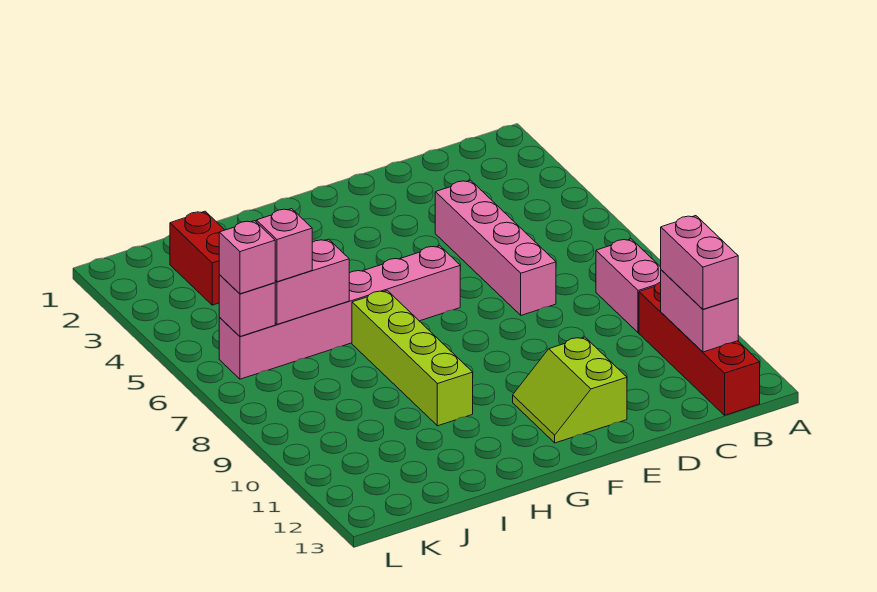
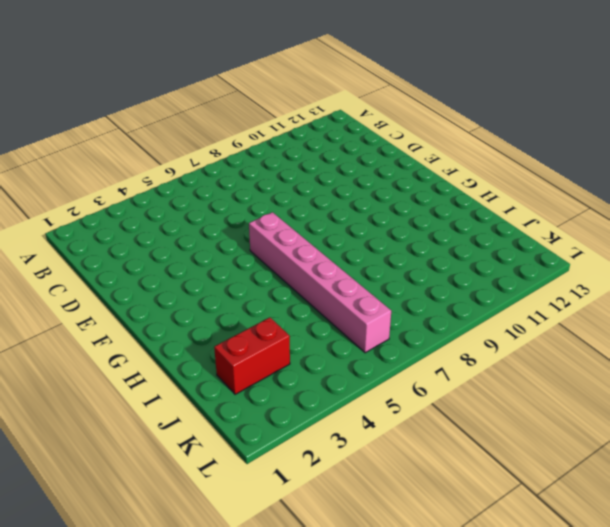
none -> pink 1x2 brick [596,239,661,333]
none -> red 1x4 brick [639,282,760,415]
none -> pink 1x4 brick [435,180,556,315]

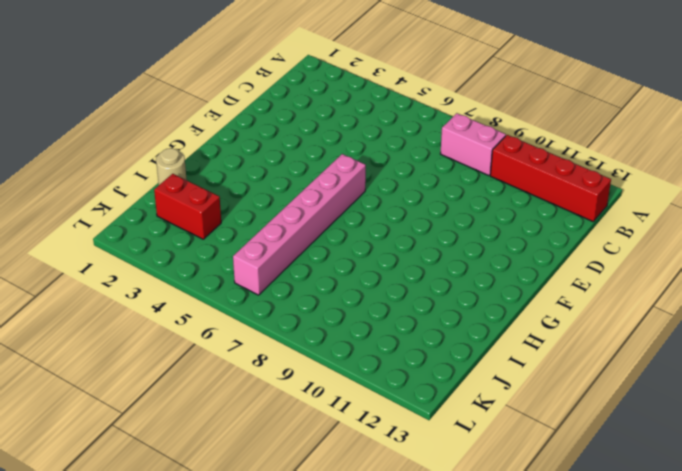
tan 1x1 round brick [156,148,187,185] -> none
none -> pink 1x4 brick [435,180,556,315]
none -> lime 2x2 slope [513,337,627,443]
none -> lime 1x4 brick [352,291,473,426]

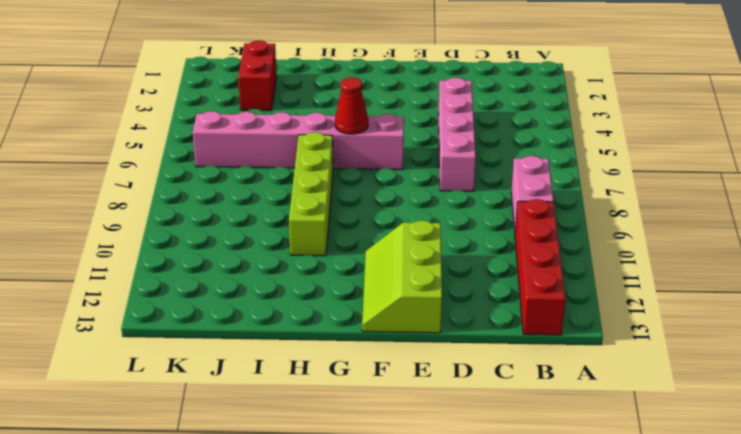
lime 2x3 slope [362,220,442,333] -> lime 2x2 slope [513,337,627,443]
red 1x1 cone [335,77,368,134] -> none
none -> pink 1x2 brick [661,270,738,352]
none -> pink 1x2 brick [275,239,349,324]
none -> pink 1x1 brick [219,275,275,336]

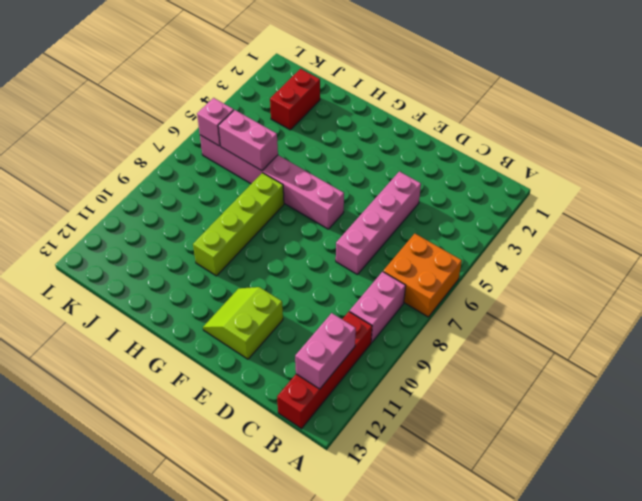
orange 2x2 brick [383,234,462,317] -> none
none -> pink 1x2 brick [661,216,738,309]
none -> pink 1x1 brick [256,209,312,282]
none -> pink 1x1 brick [219,221,275,294]

